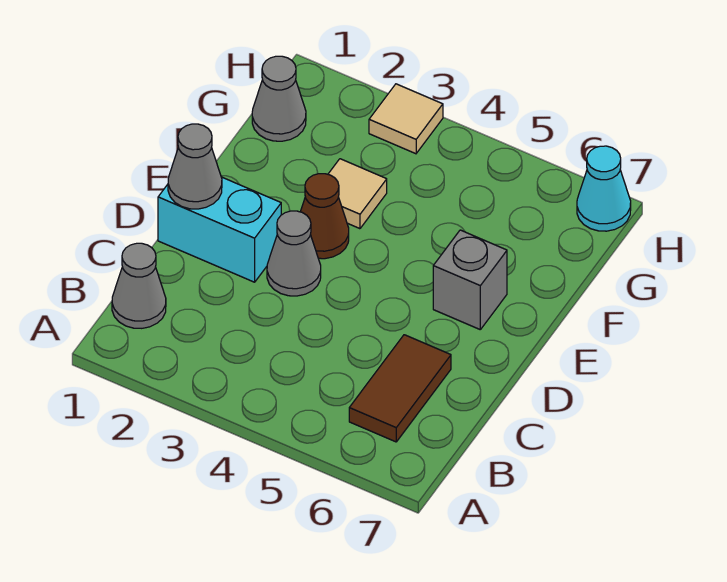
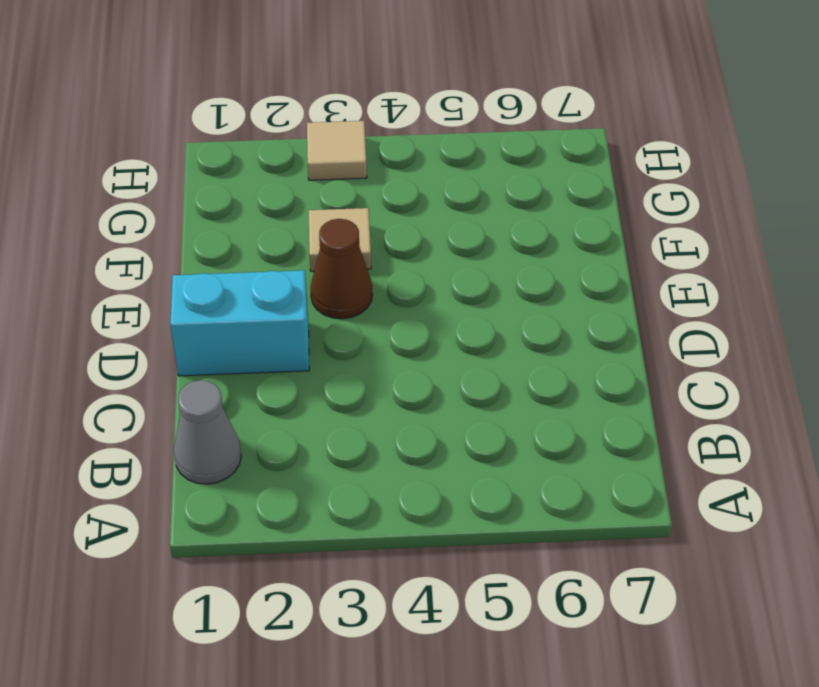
none -> brown 1x2 tile [349,335,451,442]
none -> grey 1x1 cone [267,211,321,296]

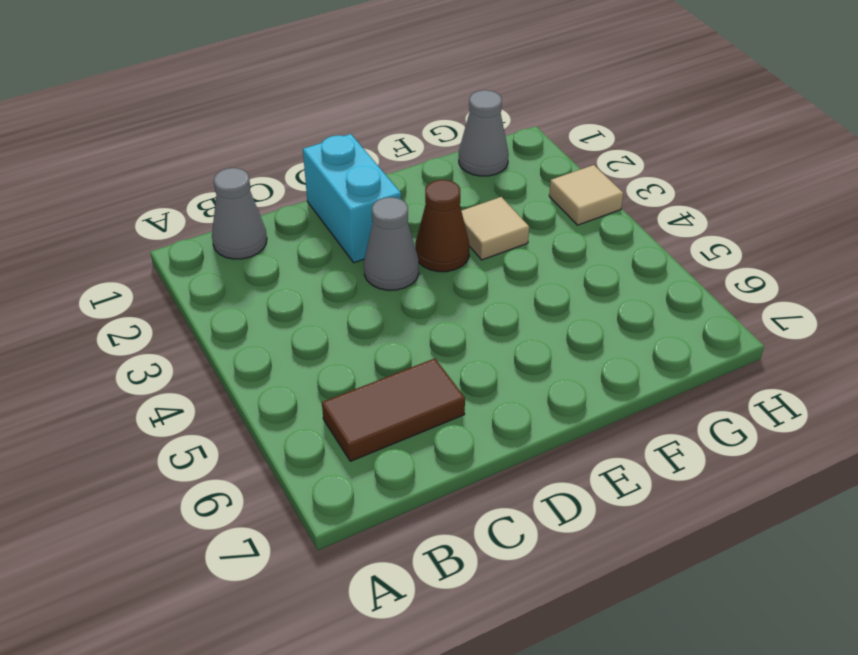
none -> grey 1x1 brick [433,230,507,329]
none -> cyan 1x1 cone [577,146,631,231]

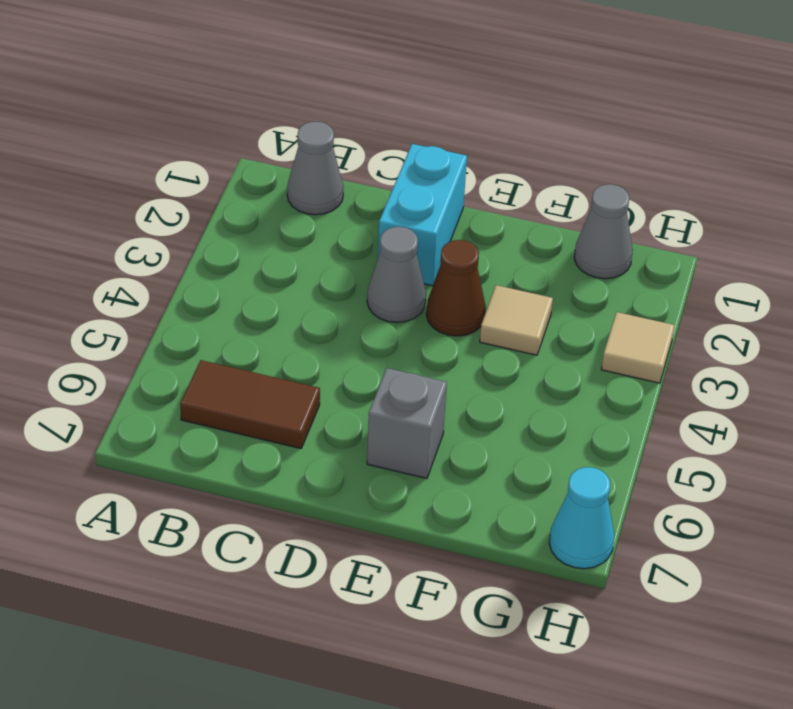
none -> grey 1x1 cone [168,124,222,209]

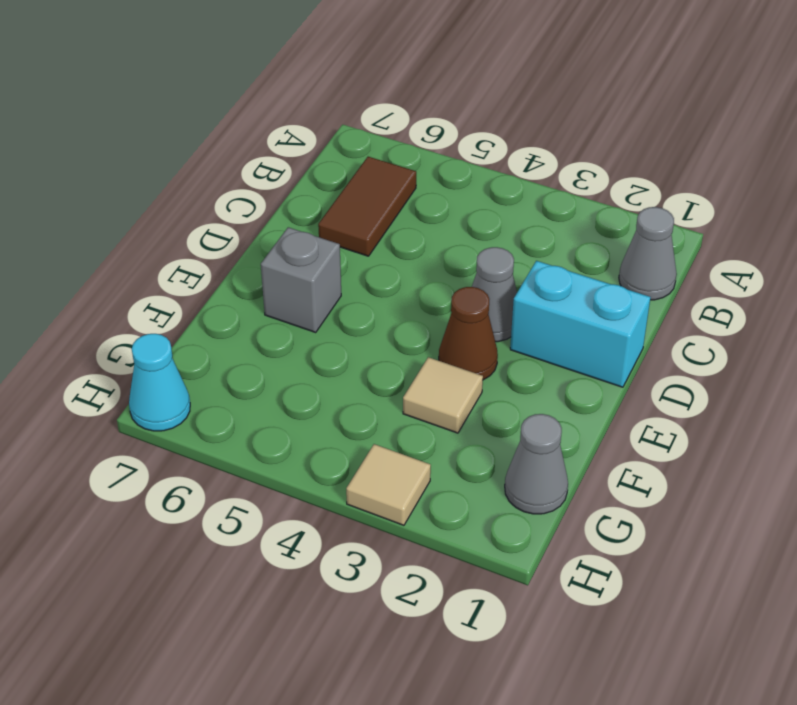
none -> grey 1x1 cone [168,124,222,209]

